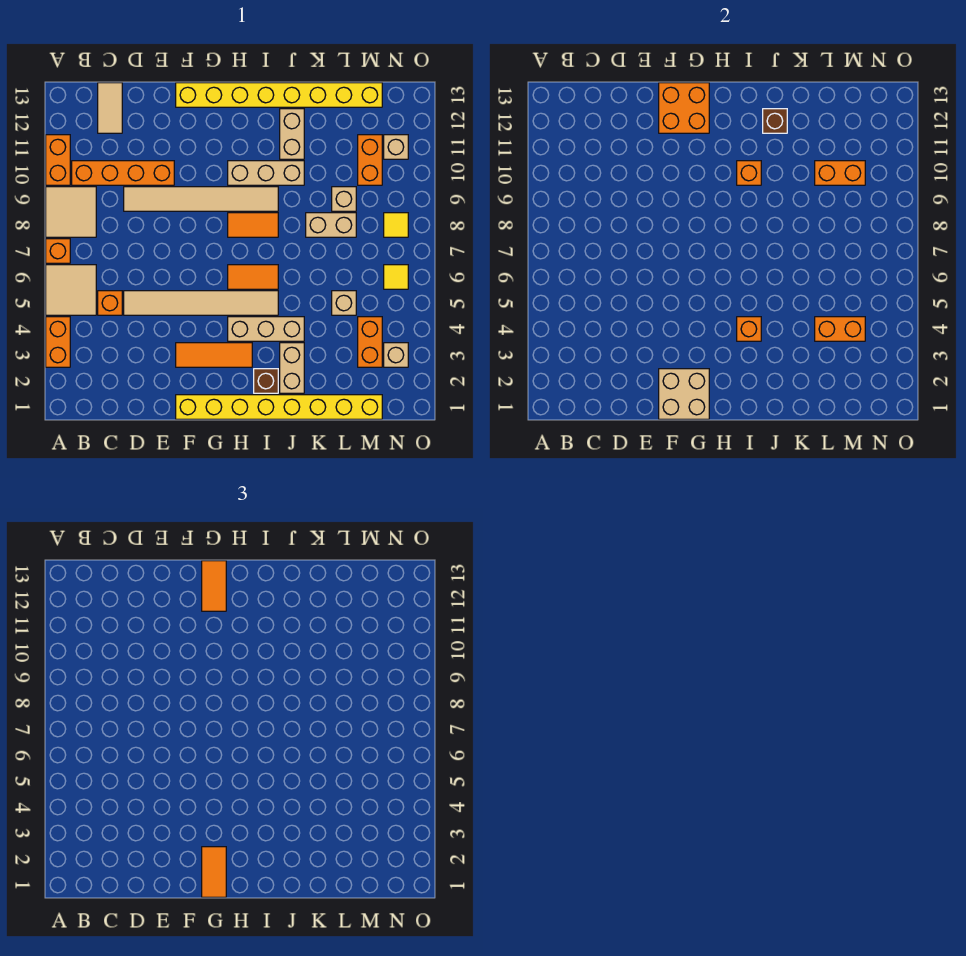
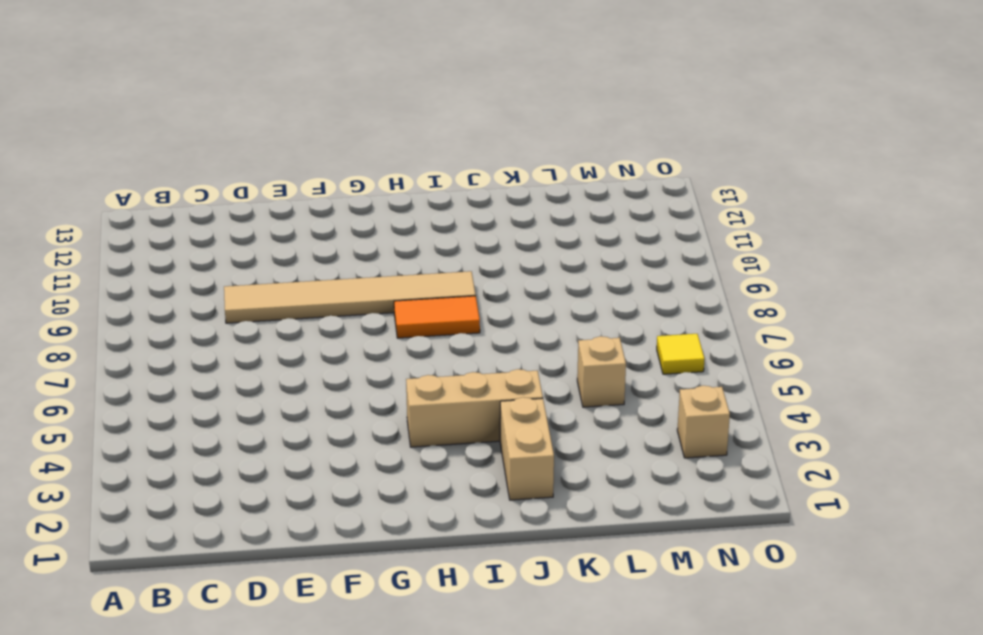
none -> orange 1x2 brick [46,317,70,367]
none -> tan 2x2 tile [46,265,96,315]
none -> orange 1x1 brick [46,239,70,263]
none -> tan 2x2 tile [46,187,96,237]

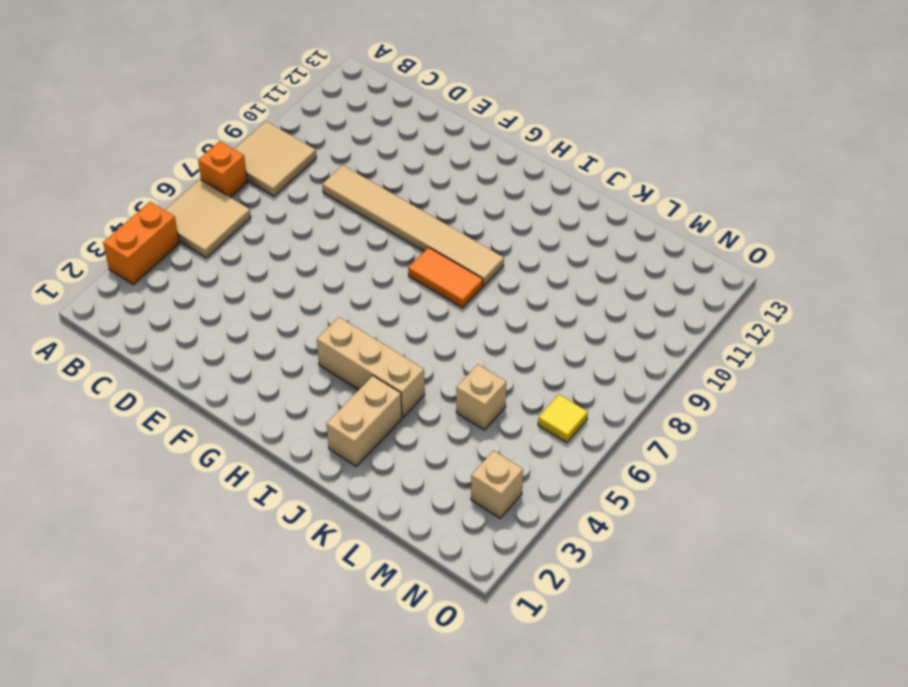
none -> orange 1x2 brick [46,135,70,185]
none -> orange 1x4 brick [72,161,174,185]
none -> orange 1x1 brick [98,291,122,315]
none -> tan 1x2 tile [98,83,122,133]

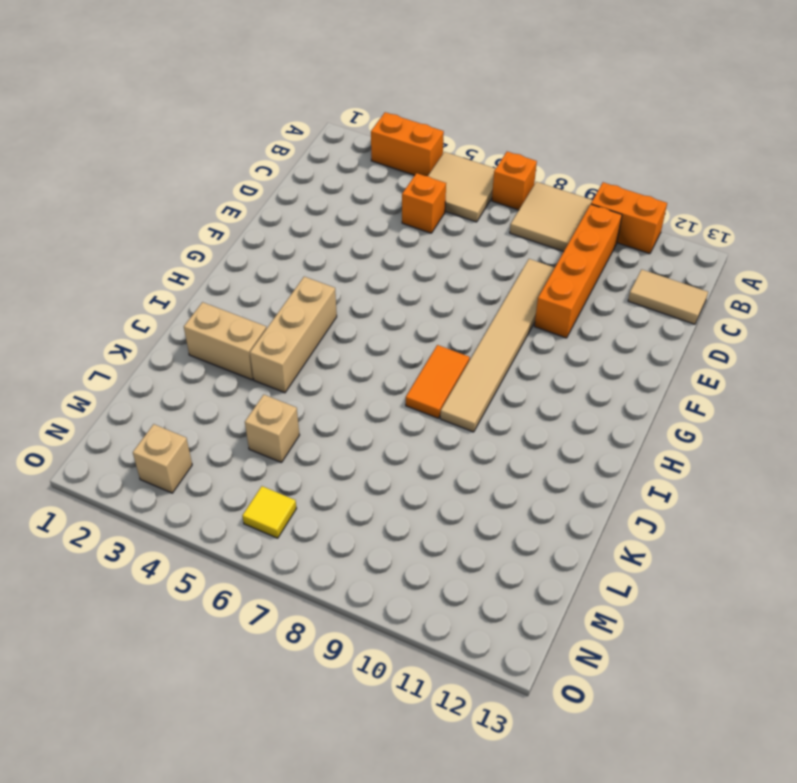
none -> tan 1x6 tile [124,291,278,315]
none -> yellow 1x8 brick [176,395,382,419]
none -> orange 1x3 tile [176,343,252,367]
none -> yellow 1x8 brick [176,83,382,107]

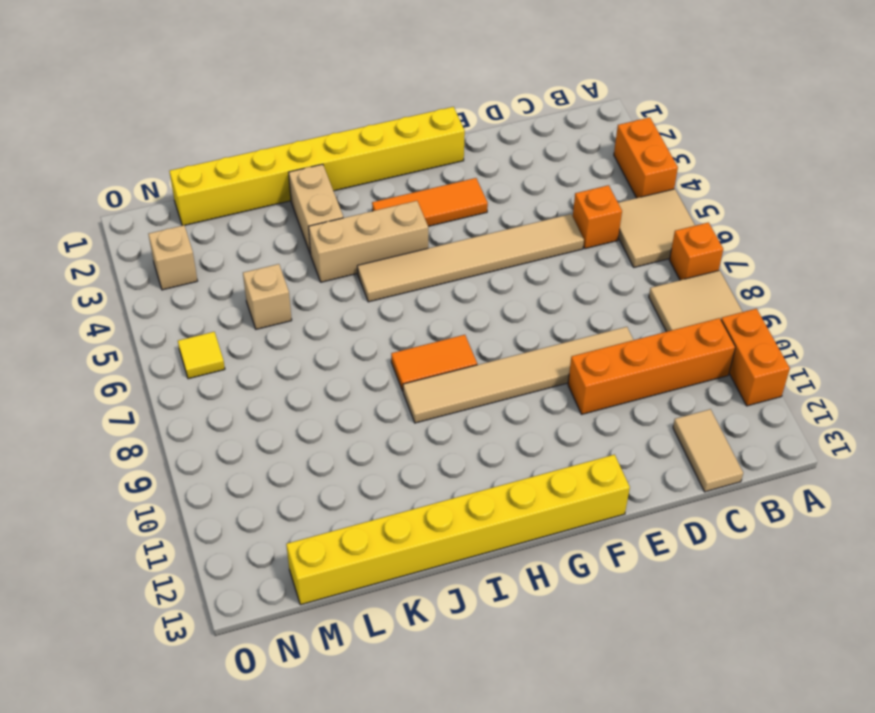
none -> orange 1x2 tile [228,265,278,289]
none -> tan 1x3 brick [228,161,304,185]
none -> brown 1x1 brick [254,369,278,393]
none -> tan 1x2 brick [280,109,304,159]

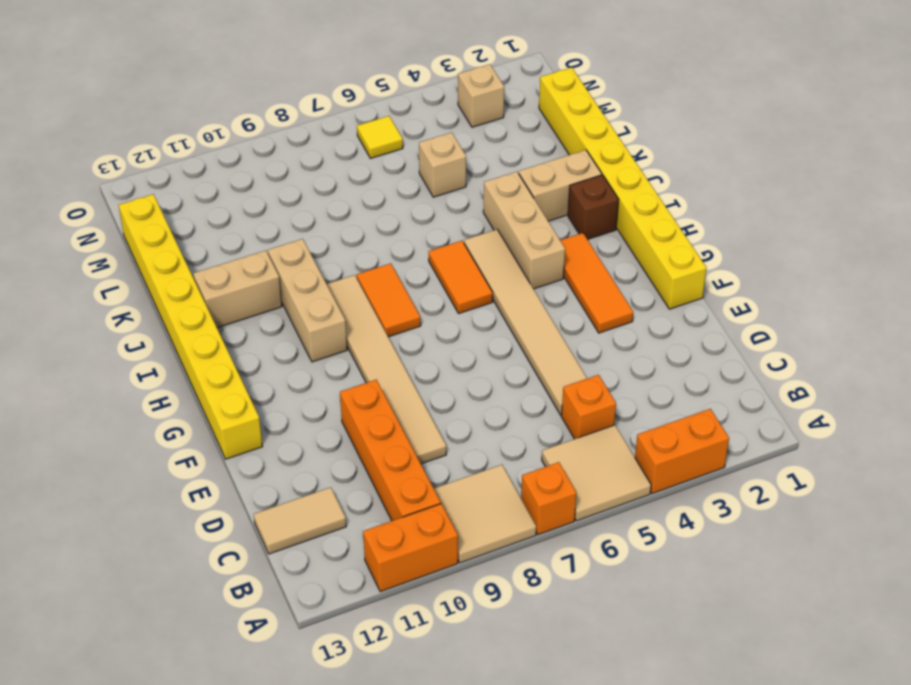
none -> tan 1x2 brick [306,213,356,237]
none -> tan 1x1 brick [332,187,356,211]
none -> orange 1x2 brick [358,317,382,367]
none -> orange 1x2 brick [358,135,382,185]

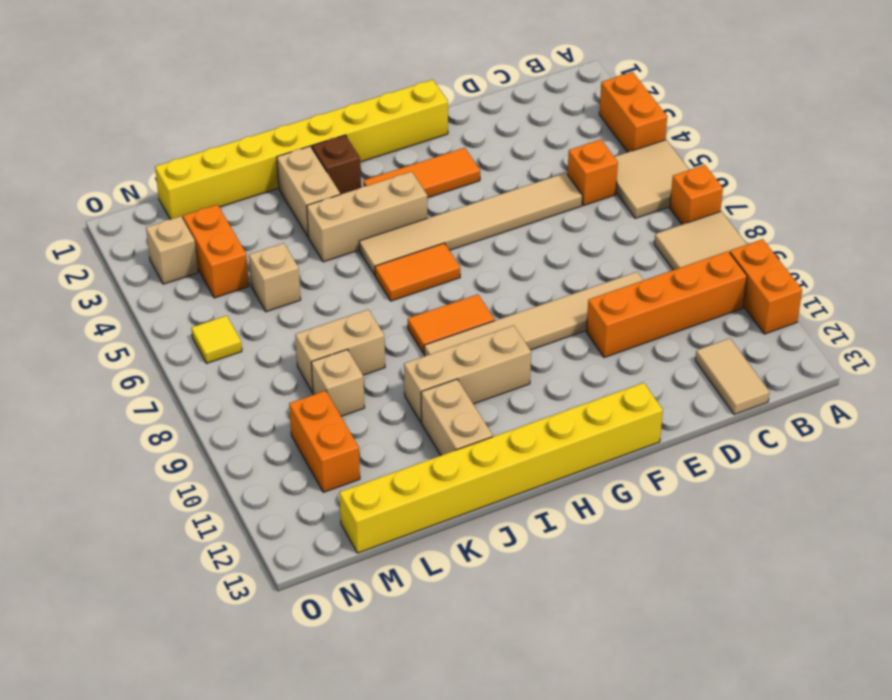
none -> yellow 1x1 tile [384,213,408,237]
none -> tan 1x1 brick [384,135,408,159]
none -> tan 2x2 brick [659,369,709,419]
none -> orange 2x2 brick [659,83,709,133]

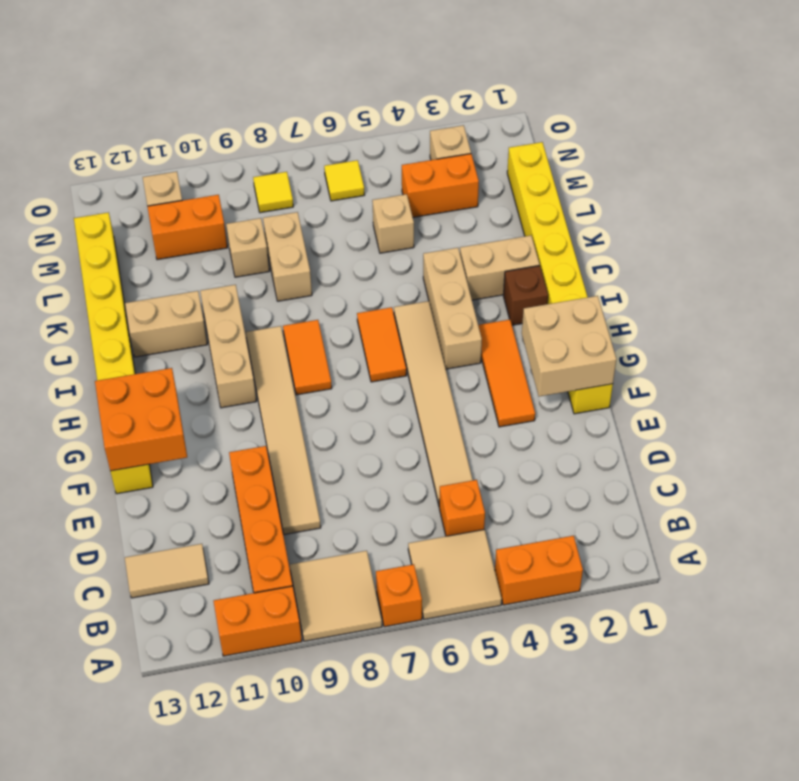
none -> orange 1x1 brick [737,317,761,341]
none -> orange 1x1 brick [737,161,761,185]
none -> brown 1x1 brick [763,109,787,133]
none -> orange 1x2 brick [815,317,865,341]

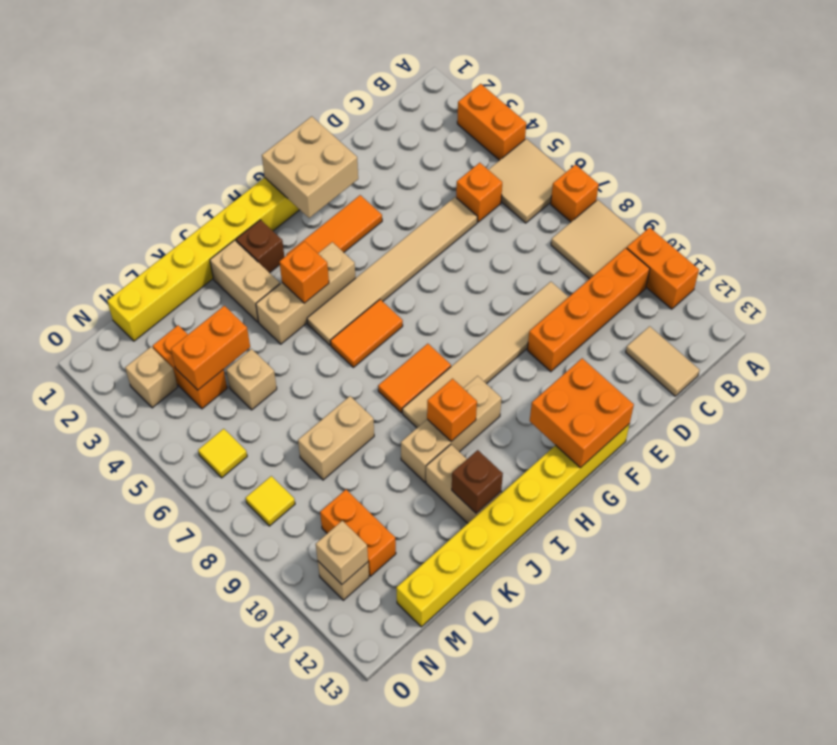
tan 1x1 brick [316,521,368,584] -> tan 1x1 brick moved to [332,187,356,211]
none -> orange 1x2 brick [815,161,865,185]
none -> orange 1x2 tile [202,847,226,897]
none -> orange 1x2 tile [202,561,226,611]

